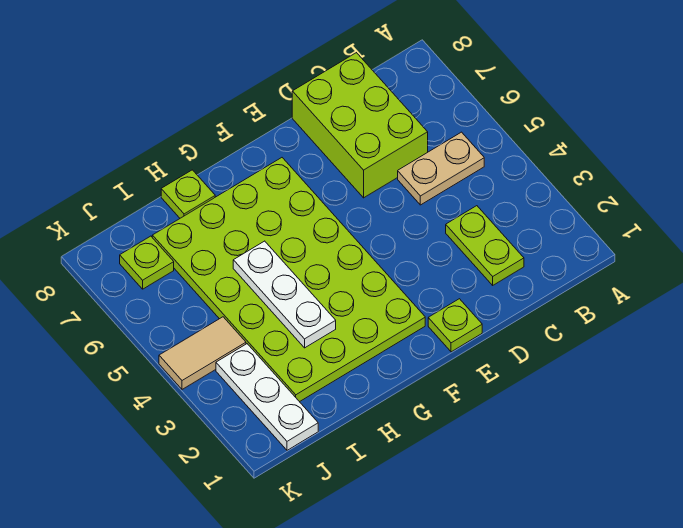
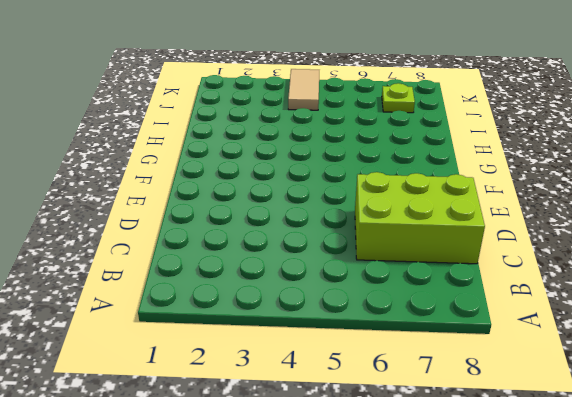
none -> tan 1x2 plate [398,132,484,205]
none -> lime 1x2 plate [446,206,524,285]

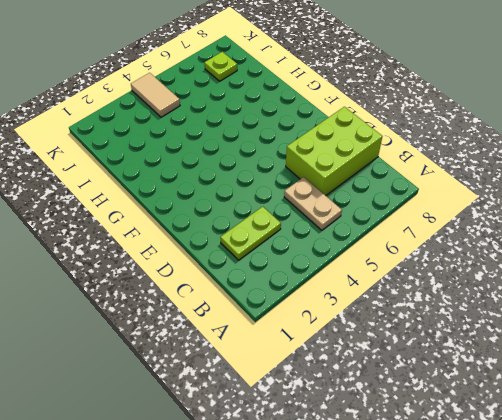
none -> lime 1x1 plate [428,299,482,352]
none -> lime 4x6 plate [152,158,425,402]

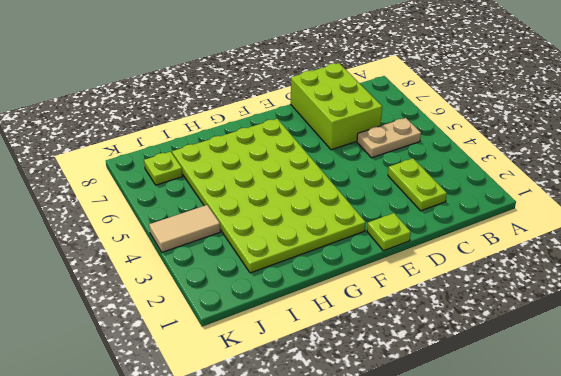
none -> lime 1x1 plate [161,170,215,218]
none -> white 1x3 plate [216,344,318,450]

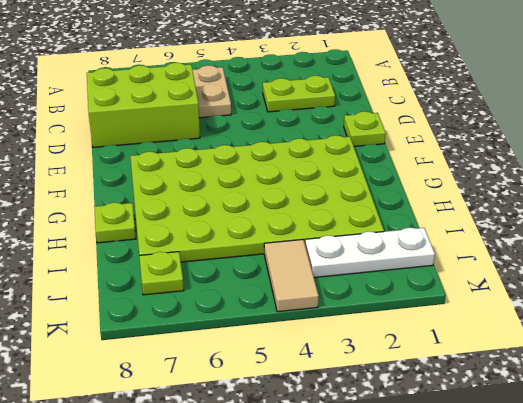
none -> white 1x3 plate [233,241,336,348]

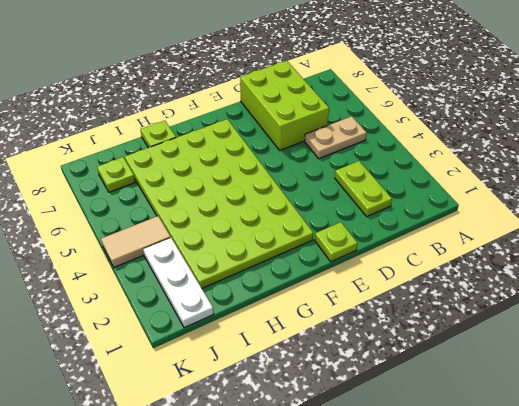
none -> white 1x3 plate [233,241,336,348]

